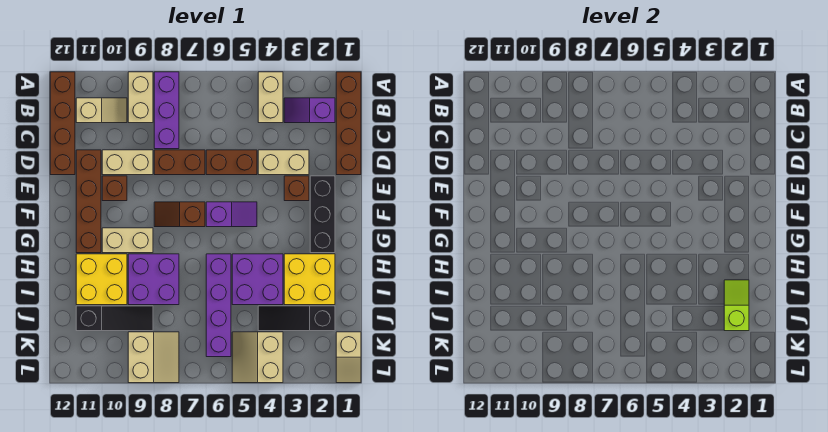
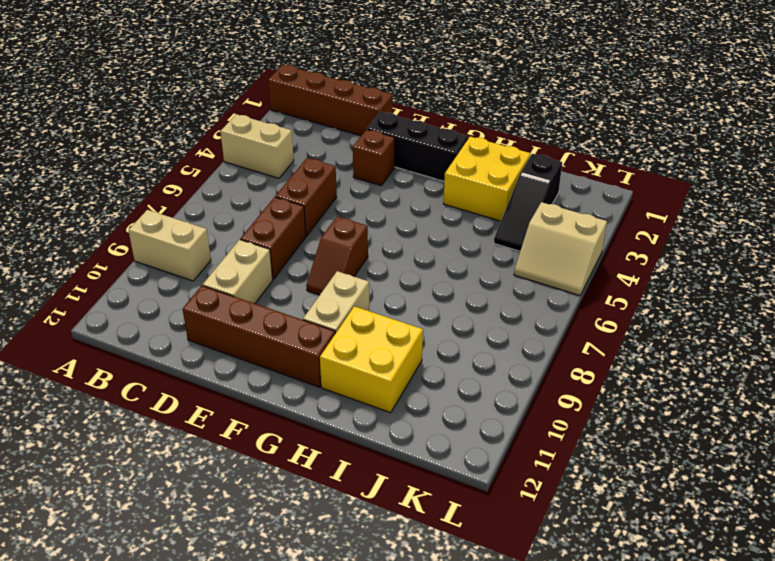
none -> purple 1x3 brick [154,72,179,149]
none -> brown 1x4 brick [50,72,75,175]
none -> purple 1x2 slope [284,98,335,123]

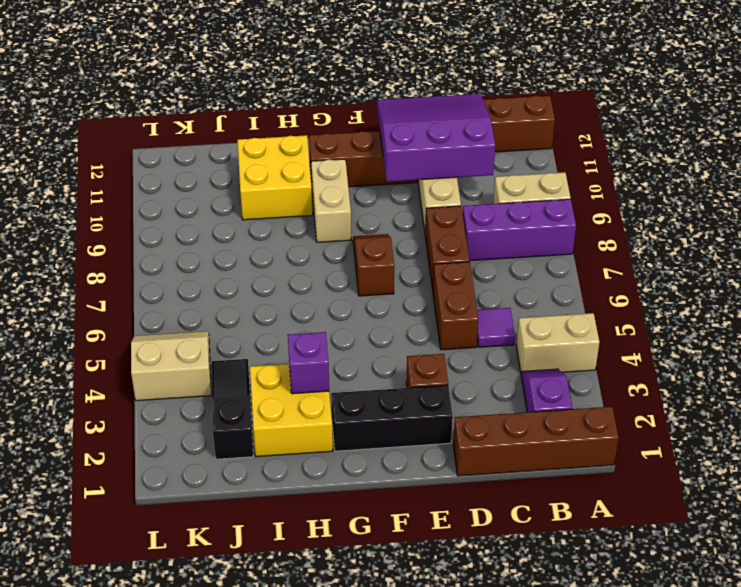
purple 1x1 tile [477,308,515,347] -> none
purple 3x3 slope [377,94,495,182] -> none
purple 1x1 brick [288,332,329,394] -> none
none -> tan 1x2 slope [76,98,127,123]
none -> tan 1x2 brick [258,150,309,175]
none -> brown 1x1 brick [102,176,127,201]

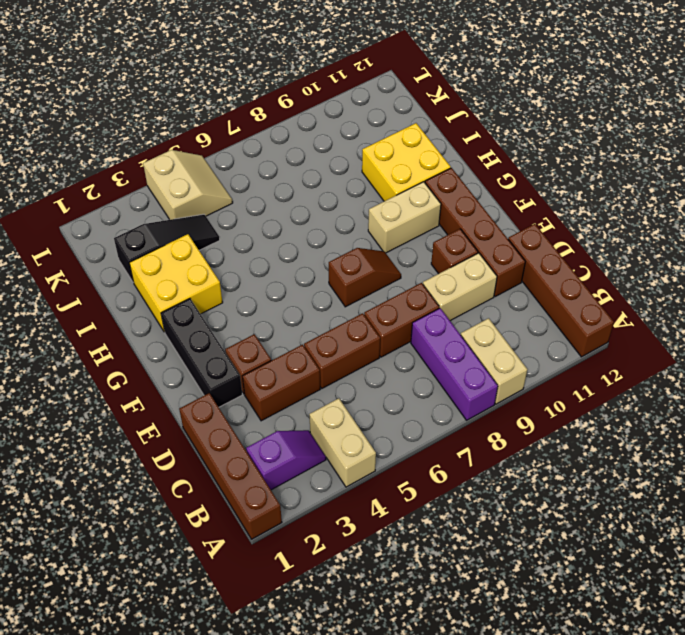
brown 1x2 brick [243,345,320,421] -> tan 1x2 brick [258,150,309,175]
none -> tan 1x2 slope [76,98,127,123]
none -> purple 1x2 slope [206,202,257,227]
none -> purple 2x2 brick [232,254,283,305]

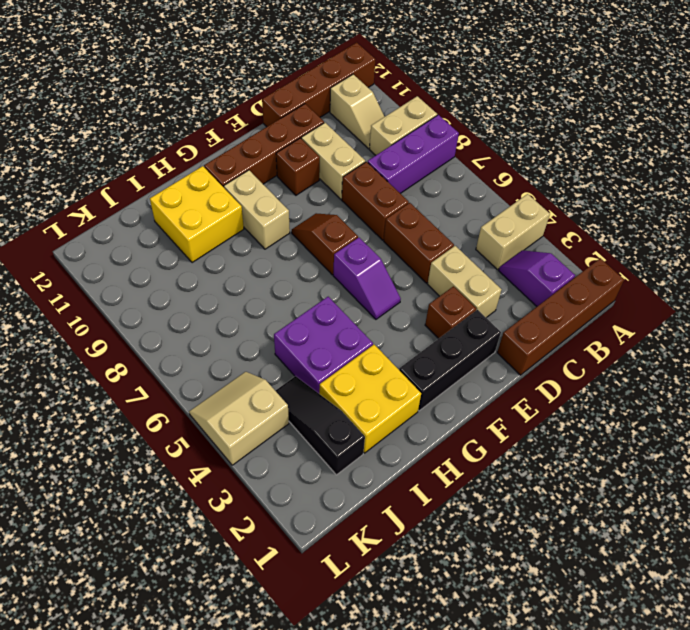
none -> purple 1x4 brick [206,254,231,357]
none -> purple 2x2 brick [128,254,179,305]
none -> black 1x3 slope [76,306,153,331]

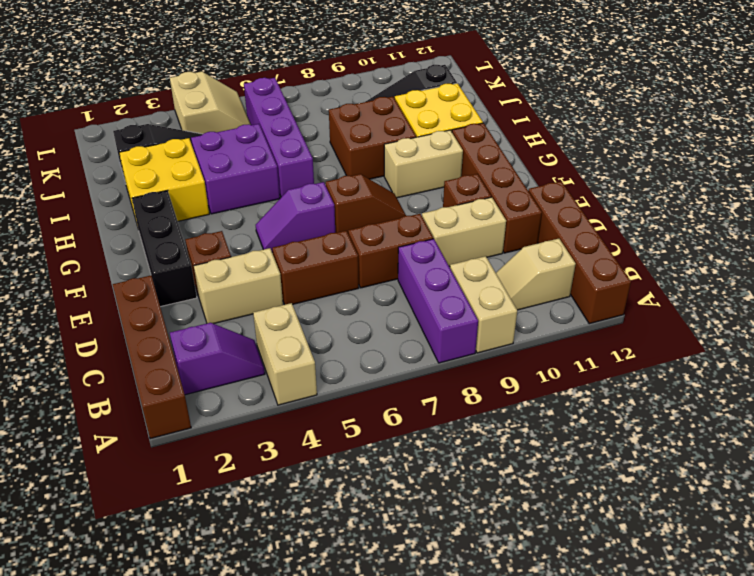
brown 2x2 brick [329,97,416,179] -> purple 2x2 brick [128,254,179,305]
none -> tan 1x2 slope [336,332,361,383]
none -> tan 2x2 slope [128,332,179,383]
none -> lime 1x2 slope [724,280,749,331]

